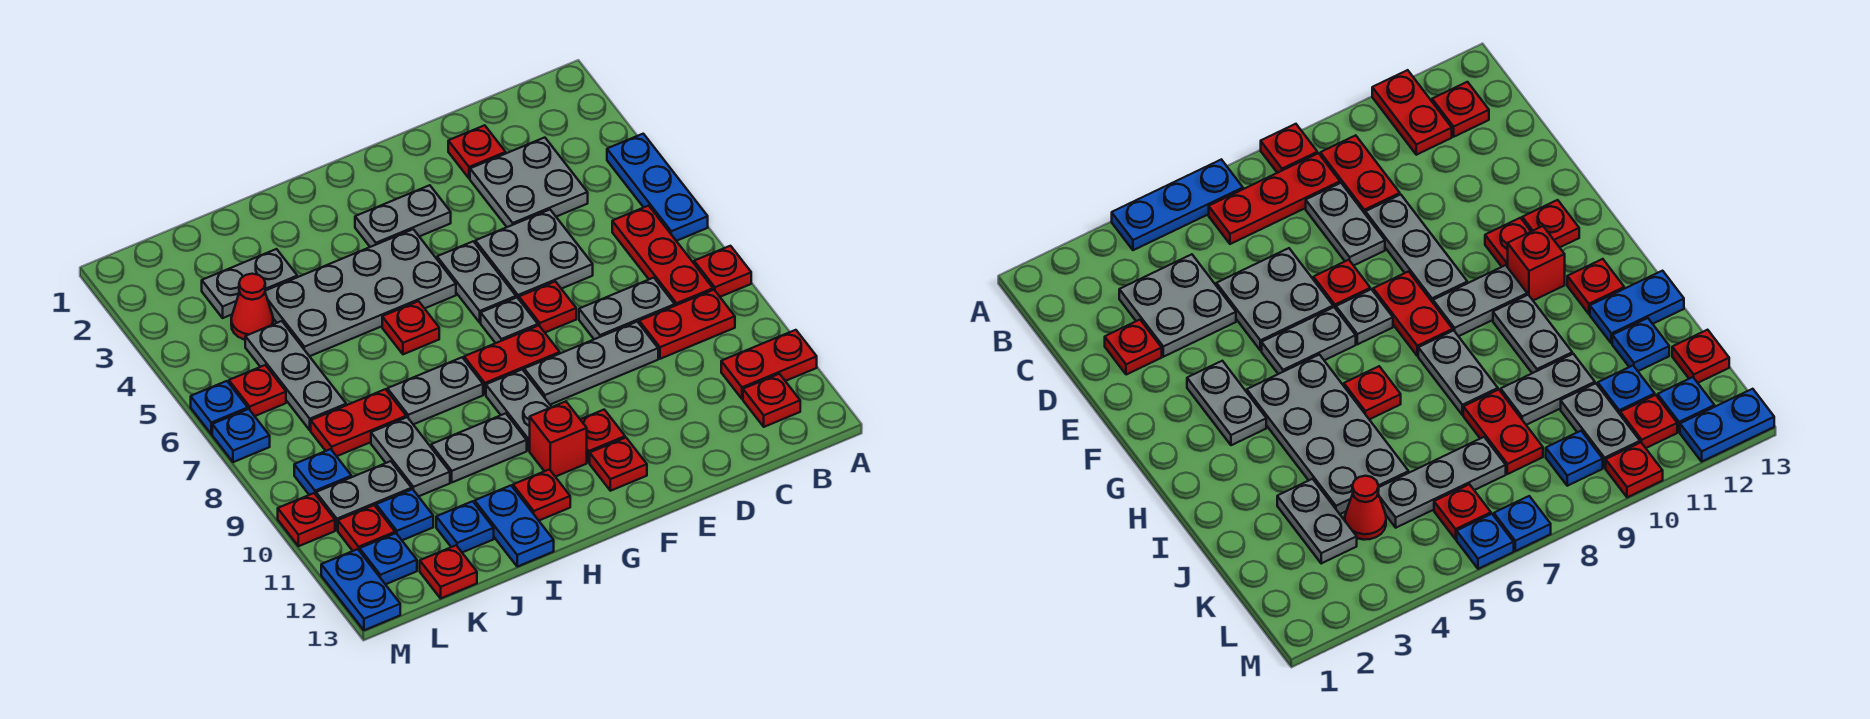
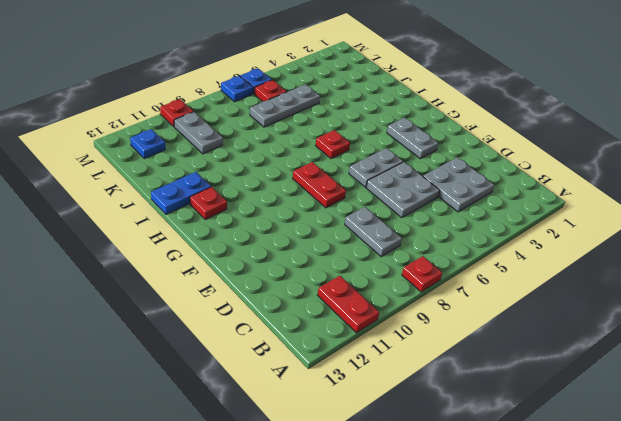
none -> blue 1x3 plate [607,134,708,241]
none -> red 1x3 plate [612,206,713,306]
none -> red 1x2 plate [639,290,735,359]
none -> red 1x1 plate [743,374,800,427]

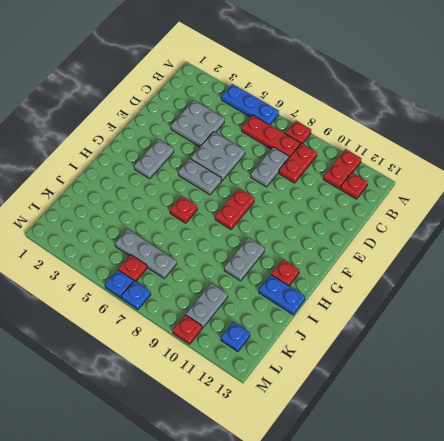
none -> red 1x1 plate [448,125,506,179]
none -> grey 1x3 plate [524,322,658,405]
none -> red 1x1 plate [519,281,576,332]
none -> grey 1x1 plate [481,298,538,343]

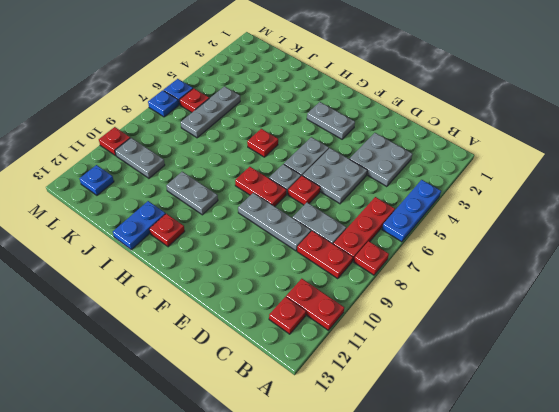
none -> red 1x1 plate [448,125,506,179]
none -> red 1x1 plate [580,410,625,463]
none -> red 1x1 plate [590,438,647,491]
none -> grey 2x4 plate [265,229,456,356]

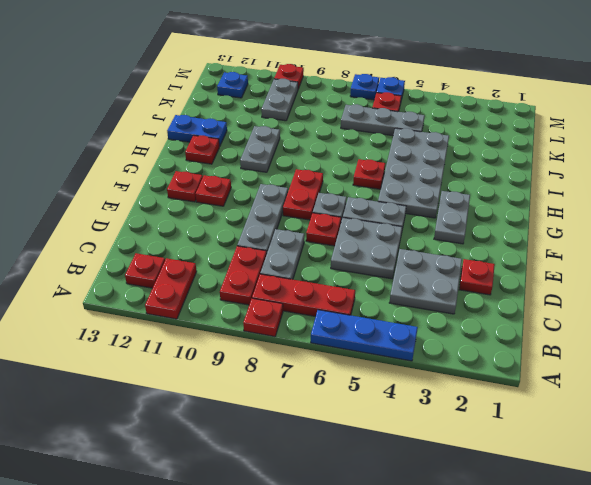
none -> grey 1x2 plate [486,369,551,451]
none -> red 1x1 brick [530,401,587,477]
none -> grey 1x2 plate [387,358,483,424]
none -> grey 1x2 plate [202,249,297,318]

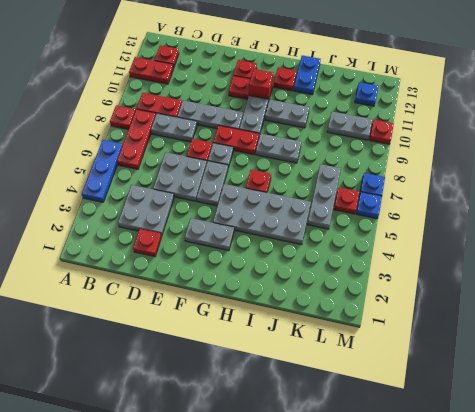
none -> grey 1x2 plate [202,249,297,318]
none -> red 1x2 plate [311,389,406,456]
none -> grey 1x2 plate [371,417,450,496]
none -> blue 1x1 plate [436,501,494,552]

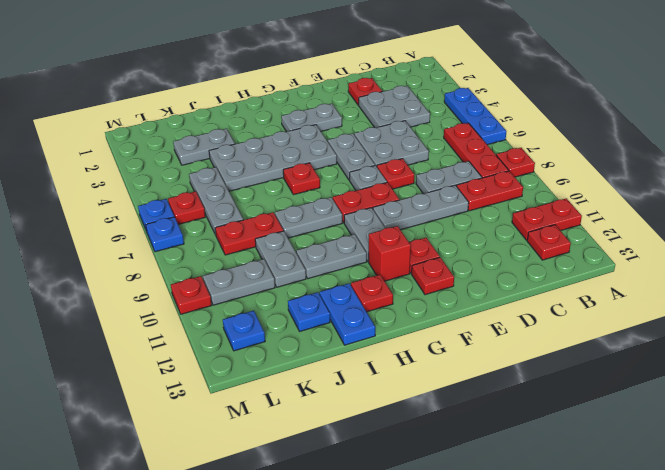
none -> red 1x1 cone [231,274,273,340]
none -> blue 1x1 plate [376,489,433,540]
none -> red 1x1 plate [420,545,477,598]
none -> blue 1x1 plate [294,449,352,495]

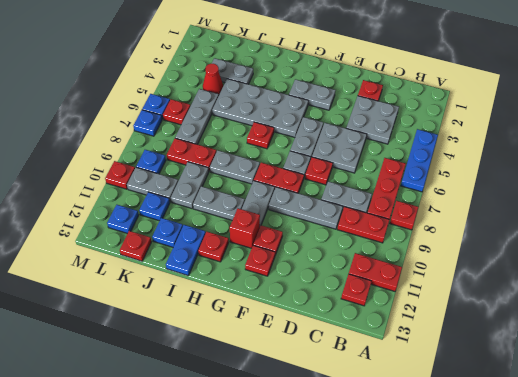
none -> red 1x1 plate [338,505,395,551]
none -> blue 1x2 plate [321,549,400,630]

